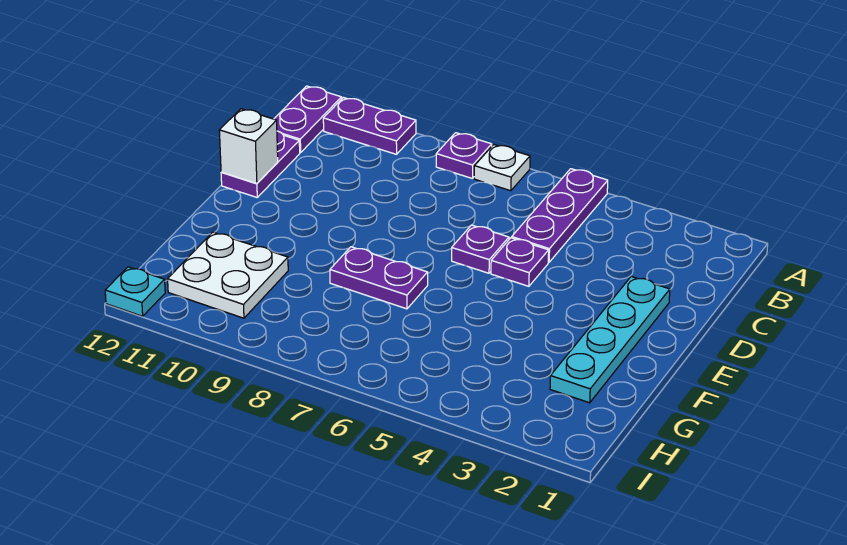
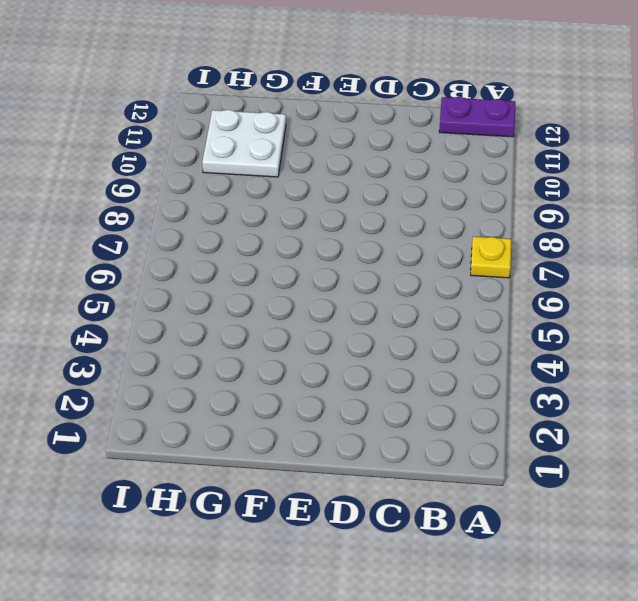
yellow 1x1 plate [471,236,511,278] -> white 1x1 plate [474,145,530,191]
none -> purple 1x3 plate [512,169,608,262]
none -> purple 1x1 plate [436,133,492,179]
none -> purple 1x2 plate [323,98,416,154]

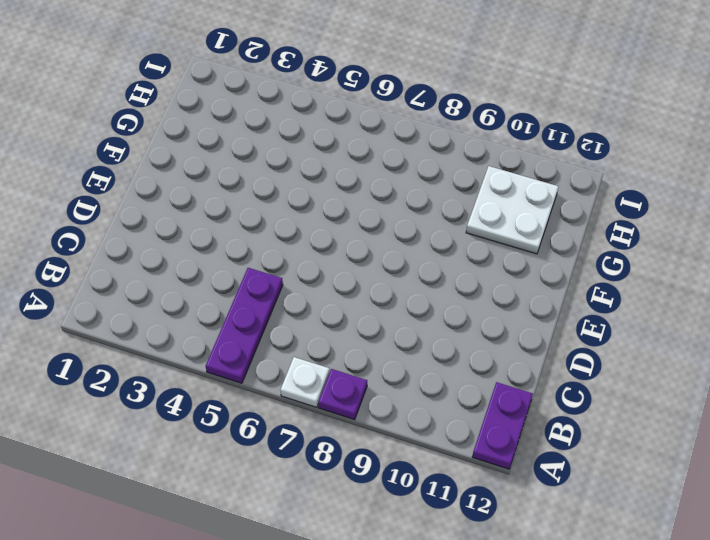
none -> purple 1x2 plate [323,98,416,154]
none -> purple 1x2 plate [221,131,300,197]
none -> cyan 1x4 plate [550,277,670,403]

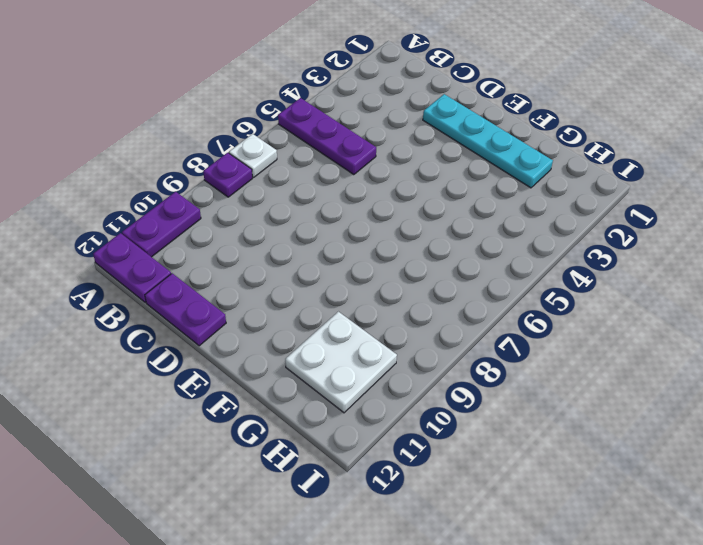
none -> purple 1x1 plate [491,238,549,286]
none -> purple 1x1 plate [452,225,509,273]
none -> purple 1x2 plate [330,247,428,309]

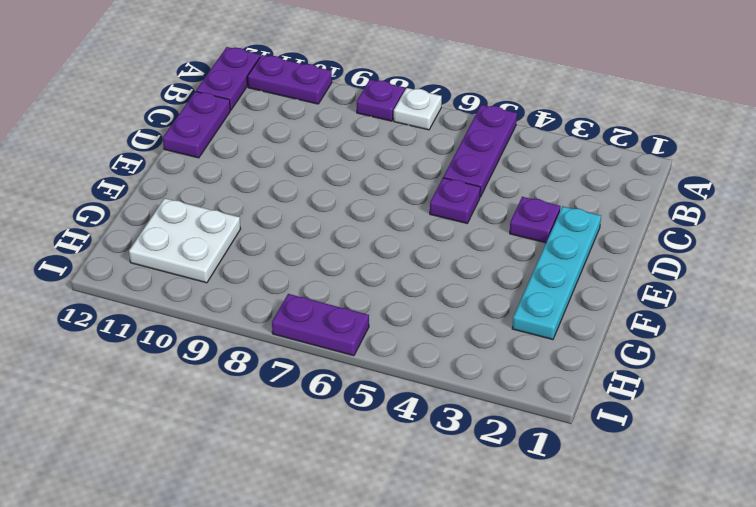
purple 1x1 plate [510,197,560,243] -> purple 1x1 plate moved to [452,225,509,273]
purple 1x2 plate [272,294,369,356] -> purple 1x2 plate moved to [330,247,428,309]
none -> cyan 1x1 plate [105,267,165,316]
none -> white 1x1 brick [219,109,278,184]

